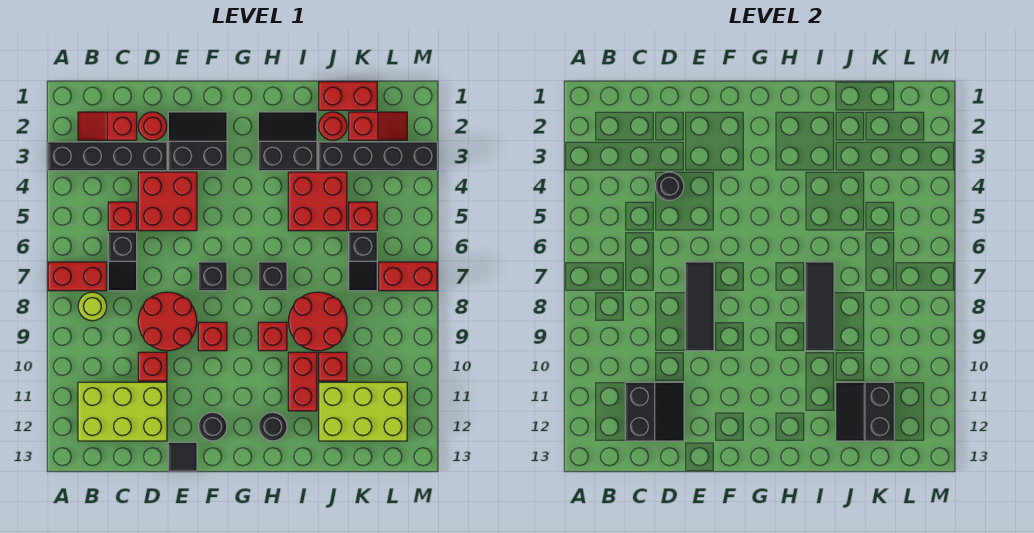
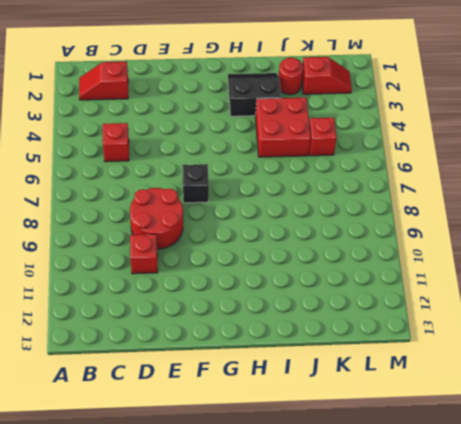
none -> black 1x4 brick [48,142,167,171]
none -> red 1x2 brick [48,262,107,291]
none -> lime 1x1 round brick [78,292,107,321]
none -> lime 2x3 brick [78,382,167,441]

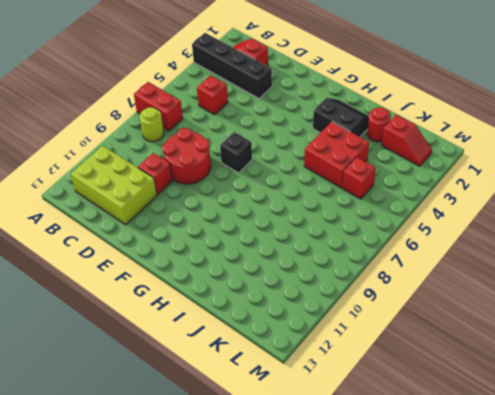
none -> black 1x2 slope [108,232,137,291]
none -> red 1x1 round brick [138,112,167,140]
none -> red 2x2 brick [138,172,197,231]
none -> black 2x2 slope [168,112,227,171]

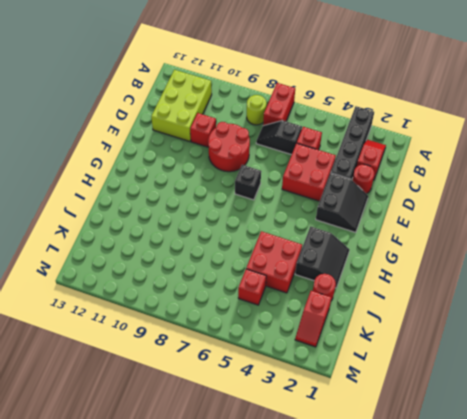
none -> black 1x1 tile [168,442,197,471]
none -> red 1x1 brick [198,322,227,351]
none -> black 1x1 round brick [198,412,227,441]
none -> black 1x1 brick [258,262,287,291]

